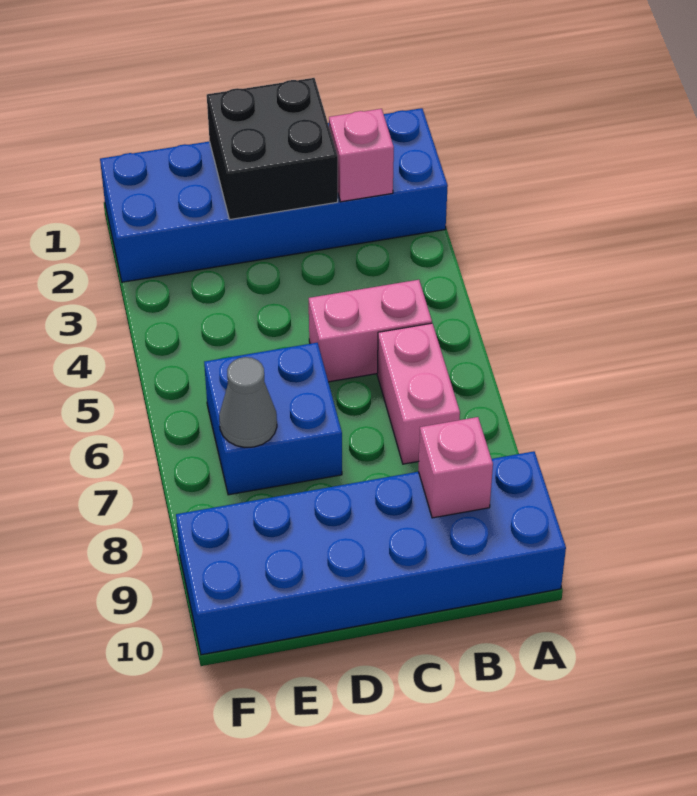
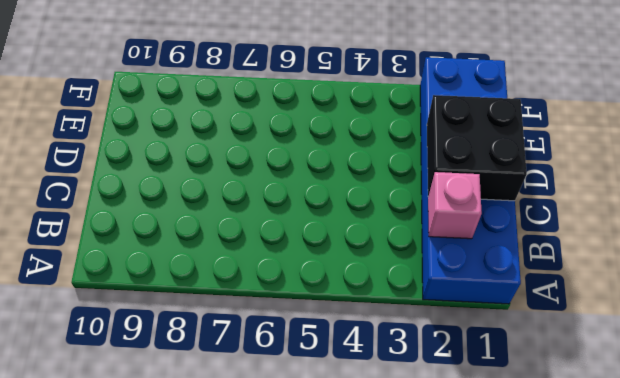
none -> blue 2x6 brick [176,451,566,655]
none -> pink 1x2 brick [309,280,432,382]

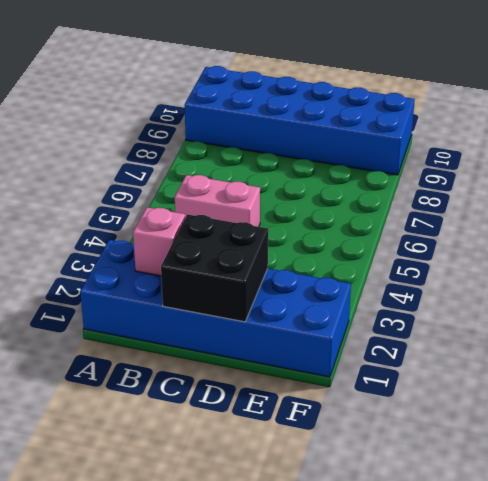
none -> pink 1x2 brick [377,323,460,464]
none -> blue 2x2 brick [204,343,342,495]

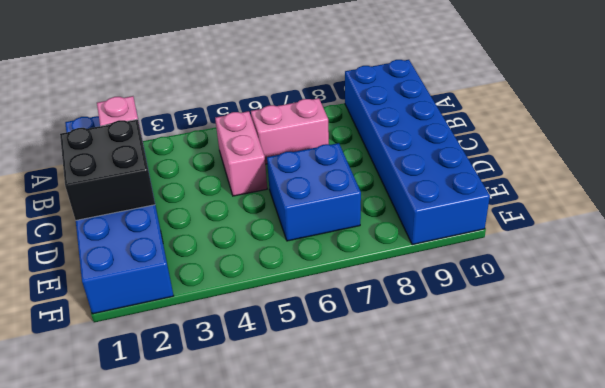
none -> pink 1x1 brick [418,417,493,518]
none -> grey 1x1 cone [219,357,277,447]

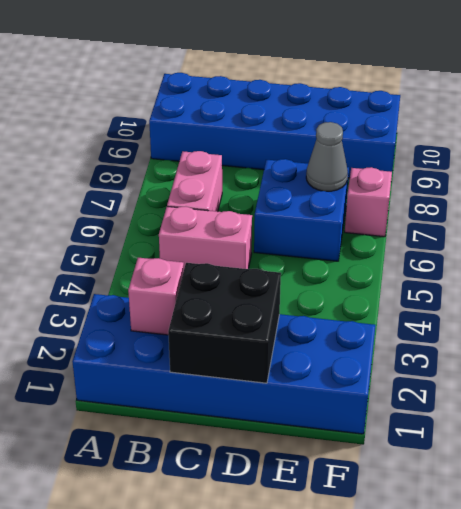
pink 1x1 brick [345,167,392,237] -> pink 1x1 brick moved to [418,417,493,518]

